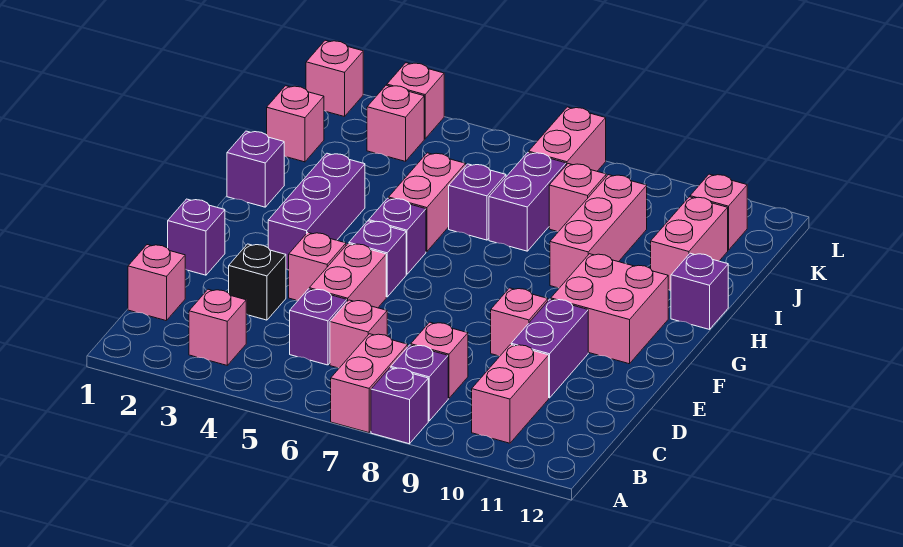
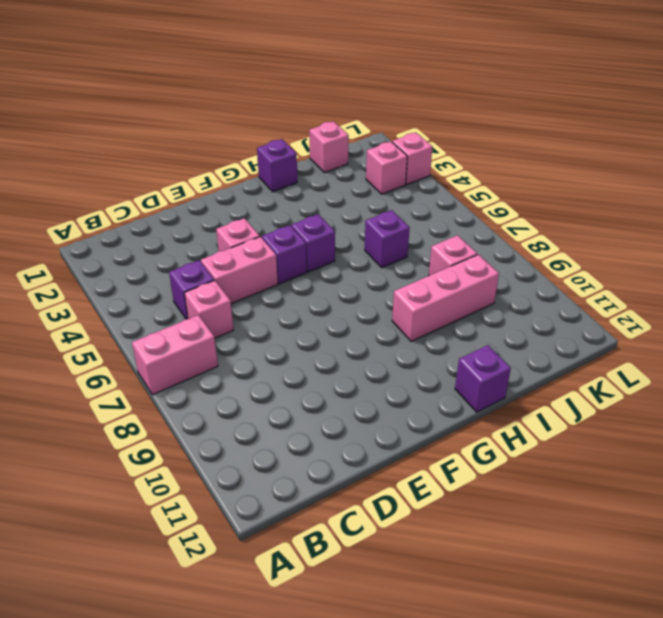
none -> purple 1x1 brick [371,368,428,444]
none -> pink 1x1 brick [189,289,246,365]
none -> purple 1x1 brick [391,345,448,421]
none -> pink 1x2 brick [472,345,549,443]

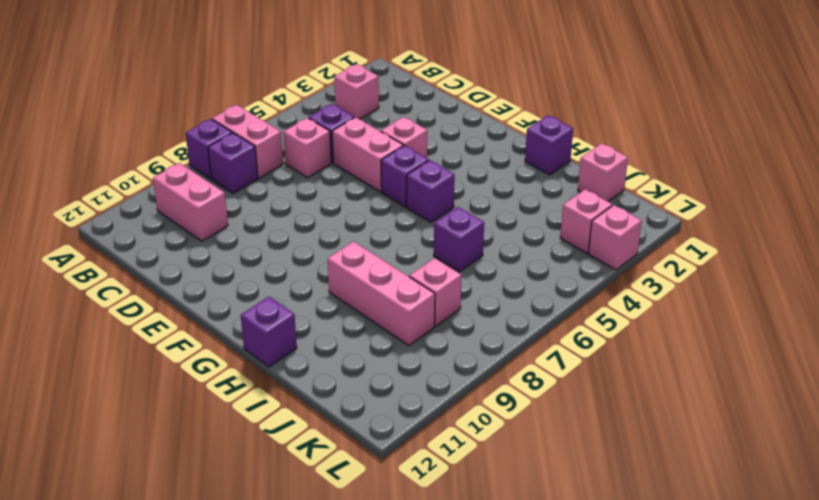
none -> pink 1x1 brick [128,245,185,321]
none -> pink 1x1 brick [411,322,468,398]
none -> black 1x1 brick [229,244,286,320]
none -> purple 1x2 brick [511,299,588,398]

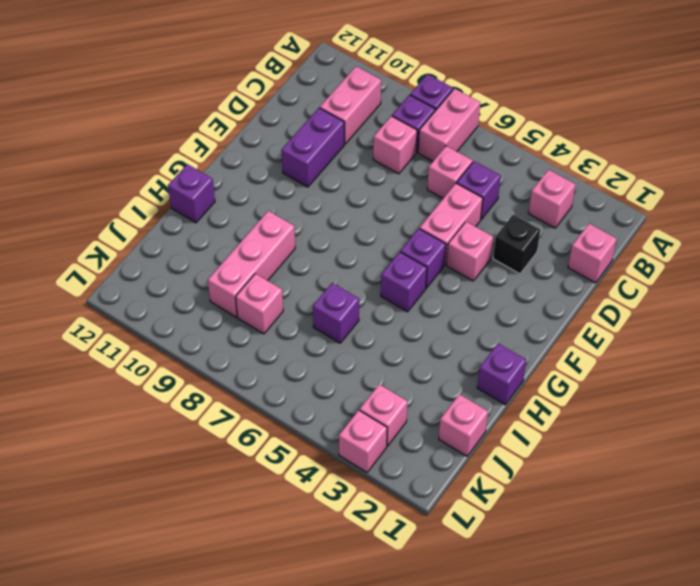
none -> purple 1x1 brick [168,199,225,275]
none -> pink 1x1 brick [491,288,548,356]
none -> purple 1x3 brick [268,153,365,270]
none -> pink 2x2 brick [551,254,668,364]

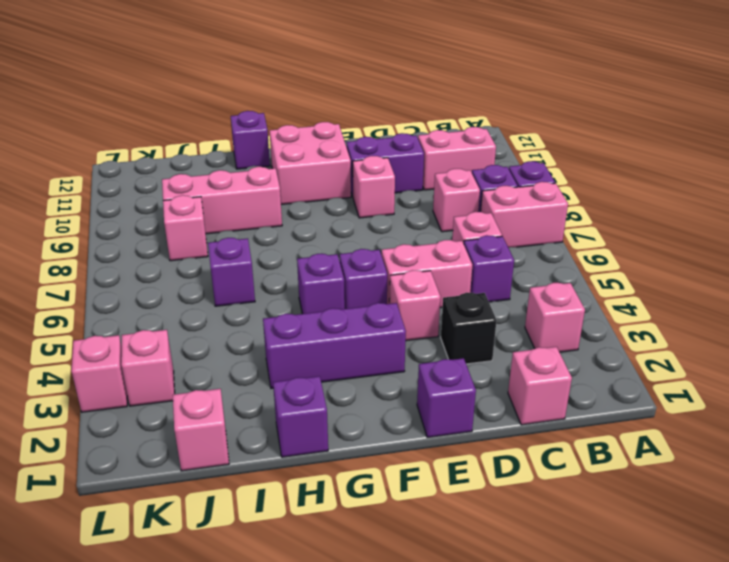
none -> pink 1x2 brick [389,153,466,252]
none -> purple 1x2 brick [489,152,566,251]
none -> pink 1x2 brick [651,197,728,291]
none -> pink 1x2 brick [529,107,606,171]

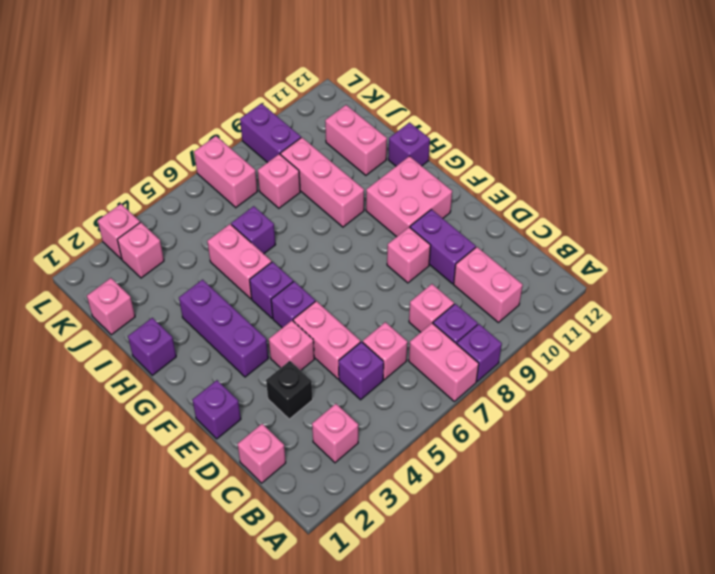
purple 1x2 brick [240,103,301,163] -> purple 1x2 brick moved to [489,152,566,251]
none -> pink 1x1 brick [690,174,747,250]
none -> pink 1x1 brick [306,40,363,117]

